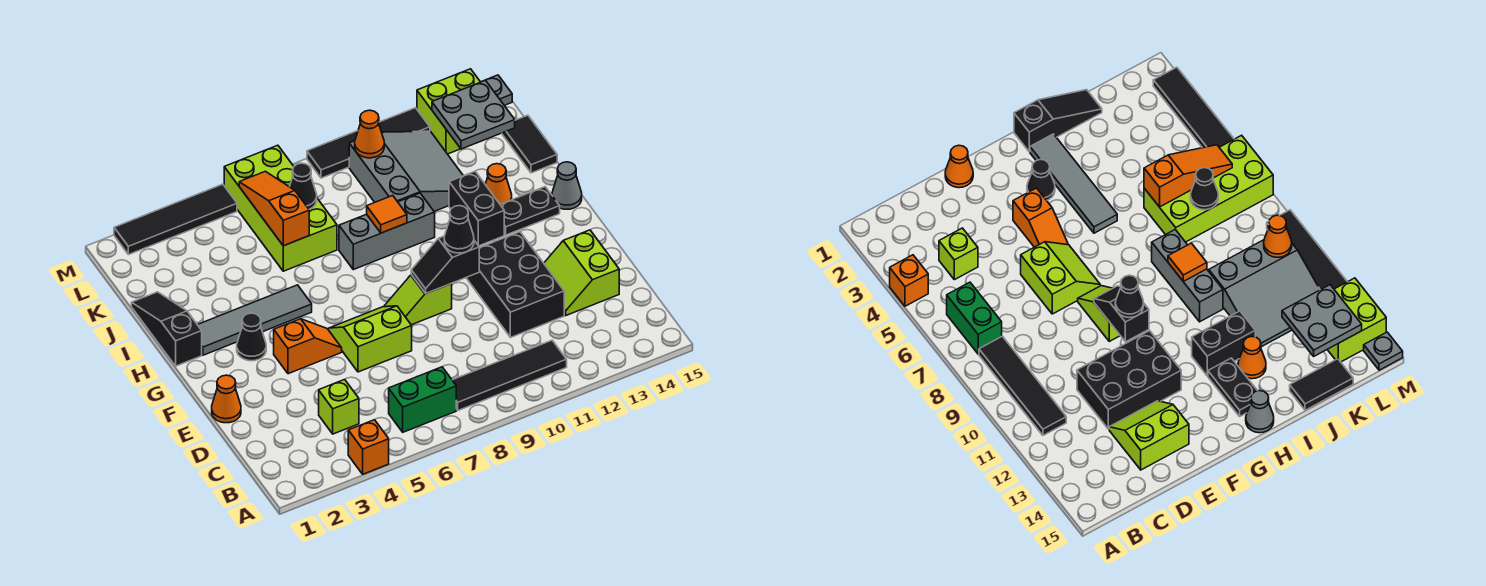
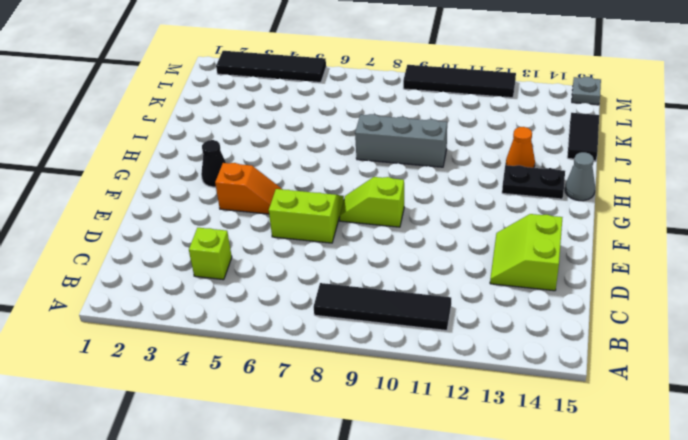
none -> orange 1x1 brick [348,420,389,474]
none -> green 1x2 brick [389,367,456,432]
none -> black 2x3 brick [466,232,564,338]
none -> orange 1x1 cone [212,375,241,423]

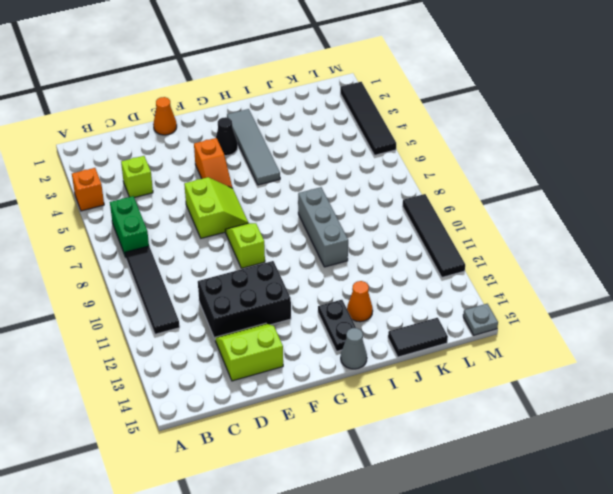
none -> black 1x3 slope [131,292,202,366]
none -> black 1x2 brick [449,171,504,246]
none -> lime 2x4 brick [224,145,337,271]
none -> grey 3x3 slope [349,131,463,211]

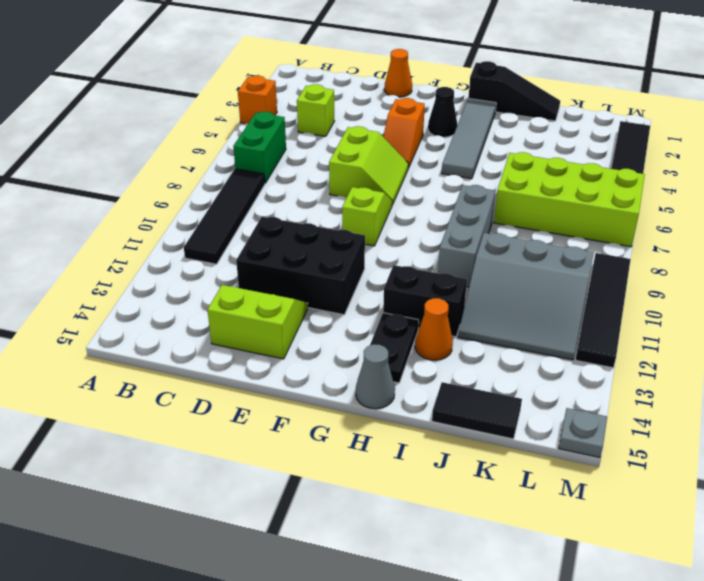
none -> lime 2x2 brick [417,69,480,154]
none -> black 1x2 slope [411,236,479,293]
none -> orange 1x1 tile [367,195,407,233]
none -> orange 1x3 slope [239,171,309,246]

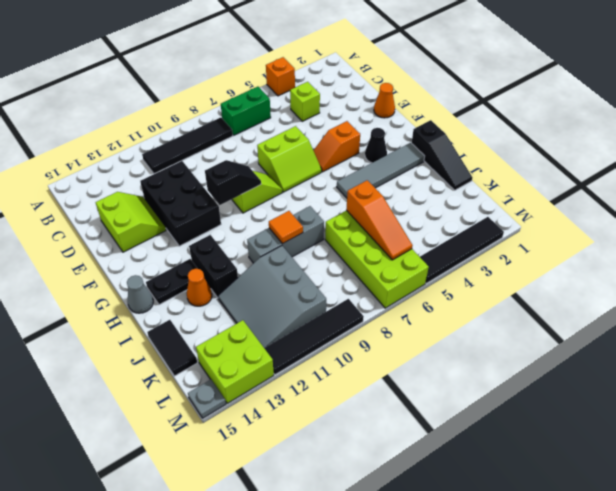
none -> black 1x1 cone [290,163,317,209]
none -> grey 2x2 plate [432,80,515,149]
none -> orange 1x1 cone [355,110,384,158]
none -> black 1x1 cone [444,206,474,253]

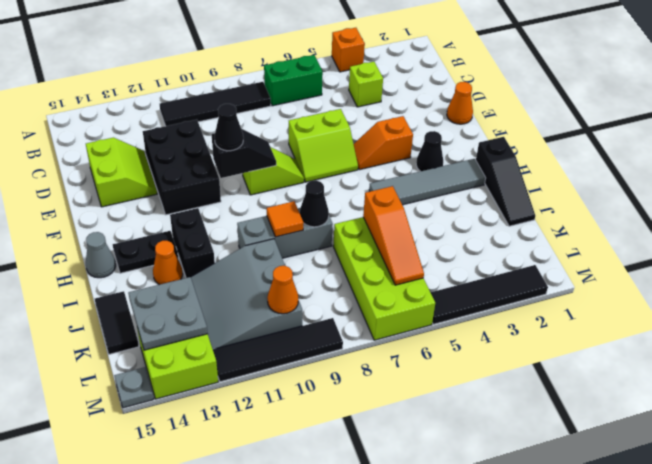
black 1x1 cone [300,180,329,227] -> black 1x1 cone moved to [290,163,317,209]

